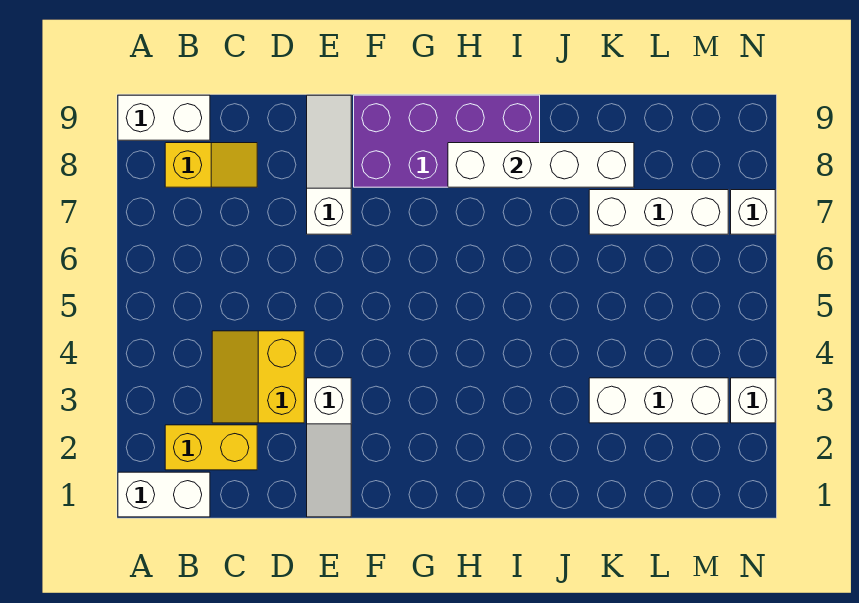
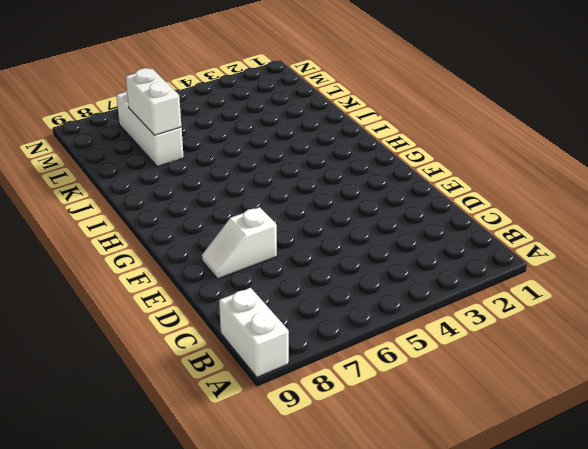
white 1x2 slope [202,207,277,279] -> white 1x3 slope [307,95,351,234]
white 1x2 brick [126,68,181,135] -> white 1x2 brick moved to [118,472,210,517]
none -> yellow 1x2 brick [165,425,257,470]
none -> yellow 1x2 slope [165,143,257,187]
none -> yellow 2x2 slope [212,331,304,423]

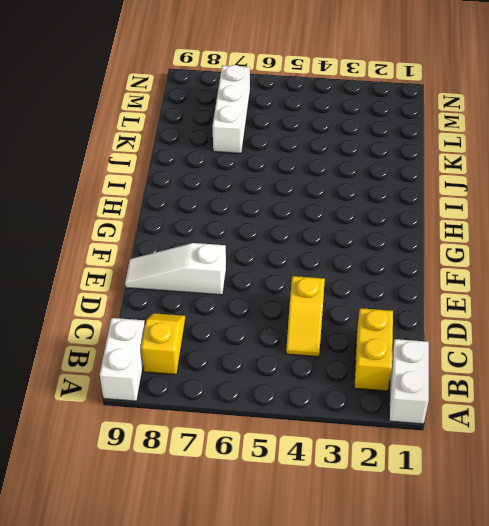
yellow 1x2 slope [286,276,325,357] -> yellow 2x2 slope [212,331,304,423]
none -> white 1x3 slope [307,378,351,517]
none -> purple 2x4 brick [354,95,540,187]
none -> white 1x3 brick [589,378,728,423]

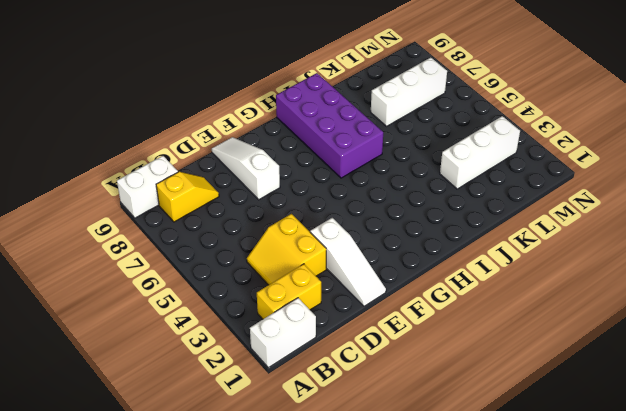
purple 2x4 brick [276,73,383,178] -> purple 2x4 brick turned to [354,95,540,187]
none -> white 1x1 brick [731,378,775,423]
none -> white 1x1 brick [731,190,775,234]
none -> white 1x4 brick [448,143,634,187]

